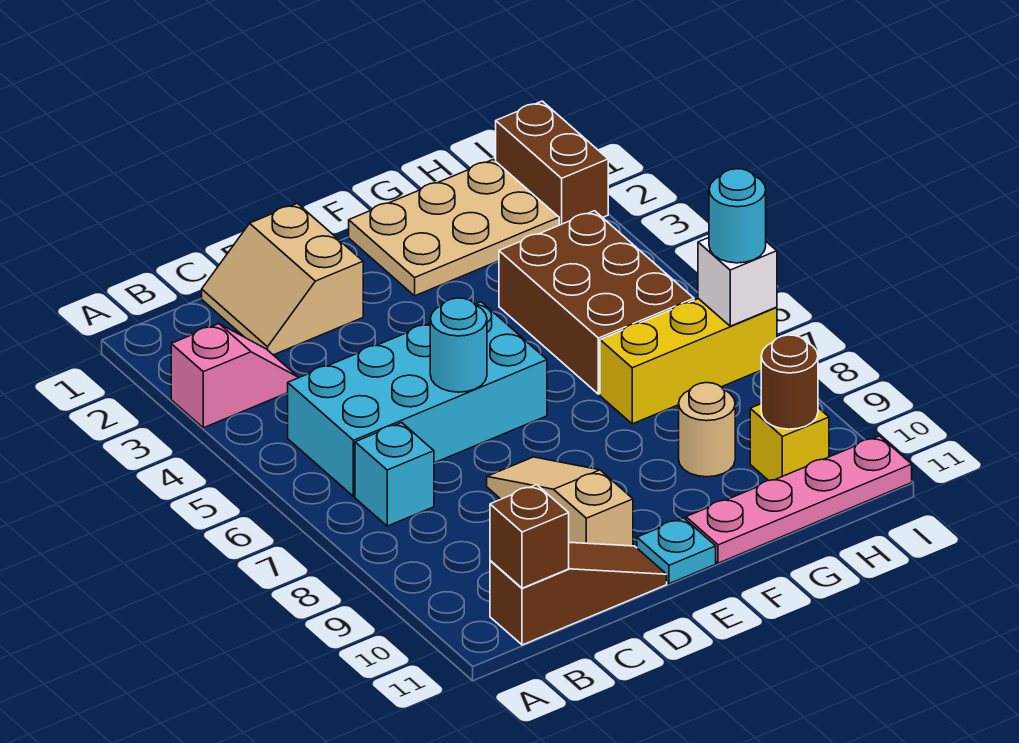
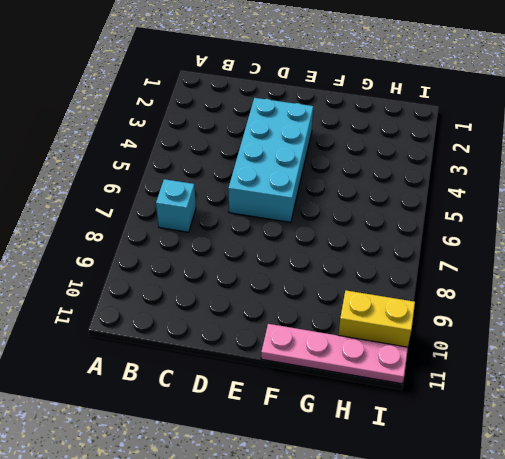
cyan 2x4 brick [228,98,313,222] -> cyan 2x4 brick turned to [288,302,547,496]
yellow 1x2 brick [338,290,415,347] -> yellow 1x1 brick [750,404,829,481]
none -> pink 1x2 slope [171,324,299,428]
none -> brown 1x3 slope [490,542,667,645]
none -> tan 2x2 slope [202,203,363,355]

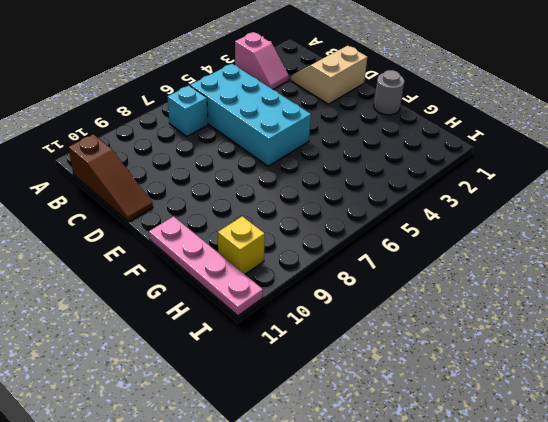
grey 1x1 round brick [374,70,404,115] -> tan 2x3 plate [349,159,559,296]
none -> tan 1x3 slope [487,457,633,546]
none -> cyan 1x1 plate [637,518,716,584]
none -> brown 2x3 brick [499,211,694,394]

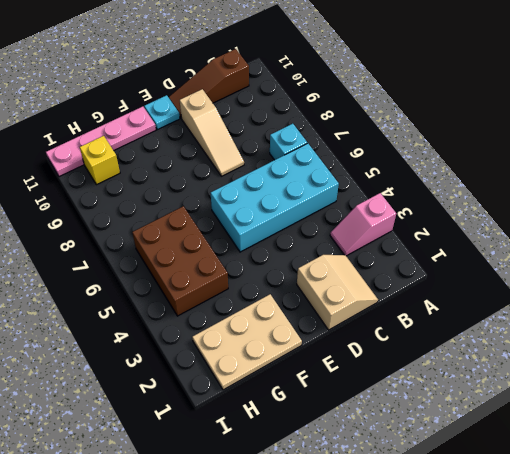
none -> yellow 1x3 brick [600,299,777,424]
none -> tan 1x1 round brick [679,383,735,477]
none -> brown 1x2 brick [496,101,608,225]

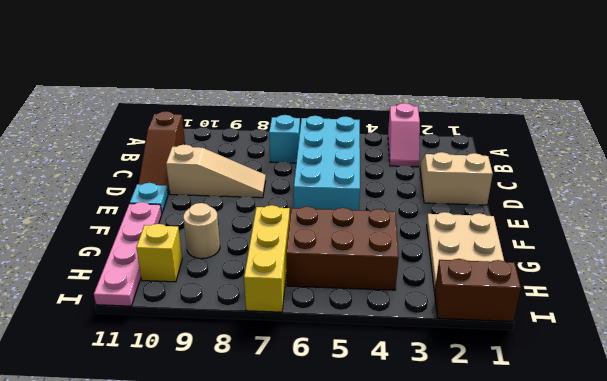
none -> brown 1x1 brick [490,485,569,588]
none -> cyan 1x1 round brick [430,298,487,392]
none -> brown 1x1 round brick [761,335,818,429]

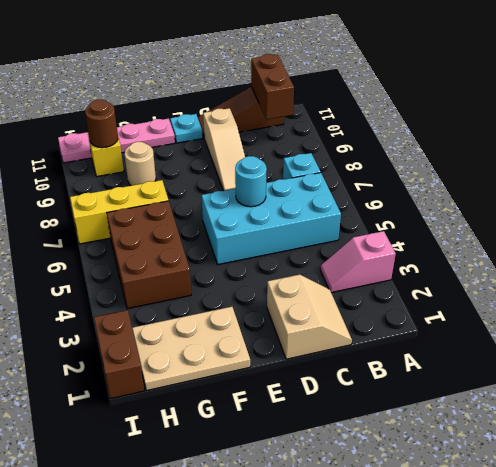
brown 1x2 brick [251,54,294,119] -> brown 1x1 brick [490,485,569,588]
none -> white 1x1 brick [698,238,777,326]
none -> cyan 1x1 round brick [709,169,766,263]

